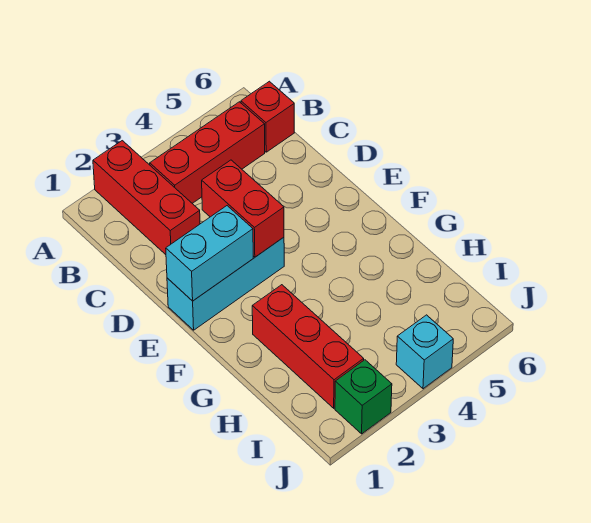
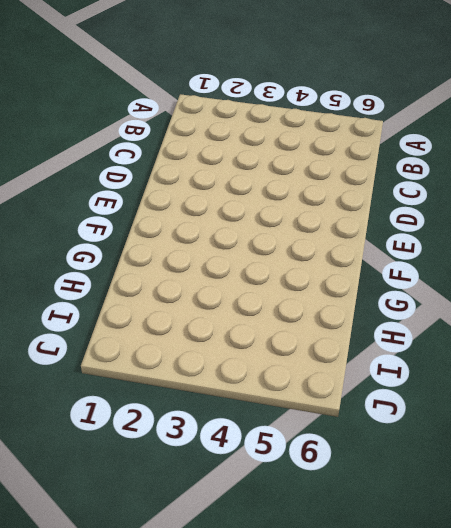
none -> red 1x3 brick [93,141,200,255]
none -> red 1x3 brick [150,102,265,203]

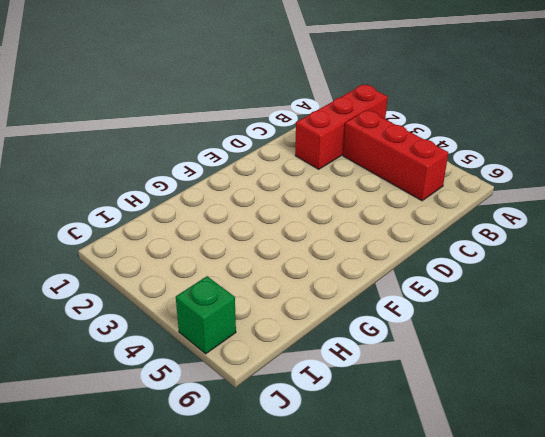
green 1x1 brick [176,276,236,354] -> green 1x1 brick moved to [335,360,392,434]
none -> red 1x1 brick [241,81,294,152]
none -> cyan 1x3 brick [167,237,284,330]

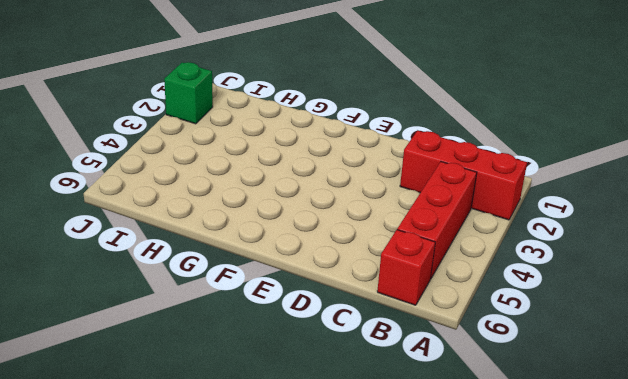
none -> cyan 1x3 brick [167,237,284,330]
none -> red 1x3 brick [252,285,364,408]

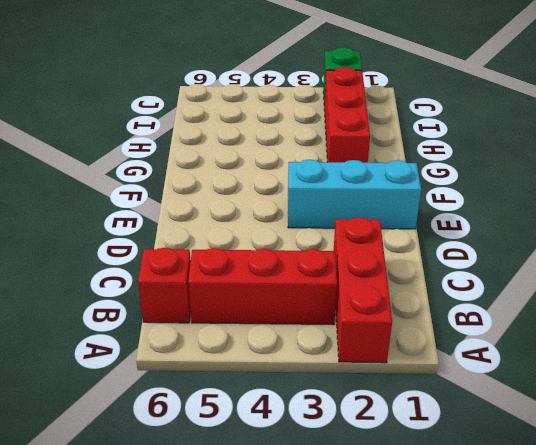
none -> cyan 1x1 brick [396,315,453,389]
none -> red 1x2 brick [202,160,284,257]

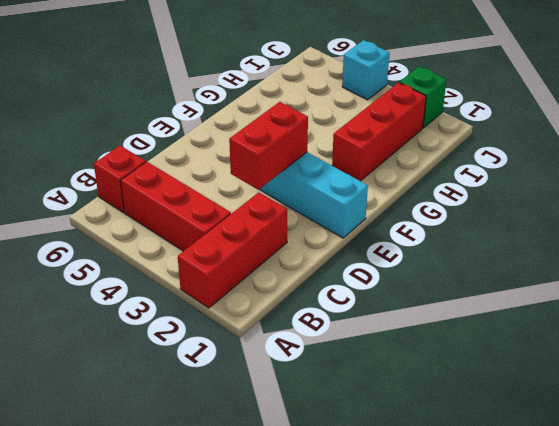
none -> cyan 1x2 brick [166,206,253,301]

